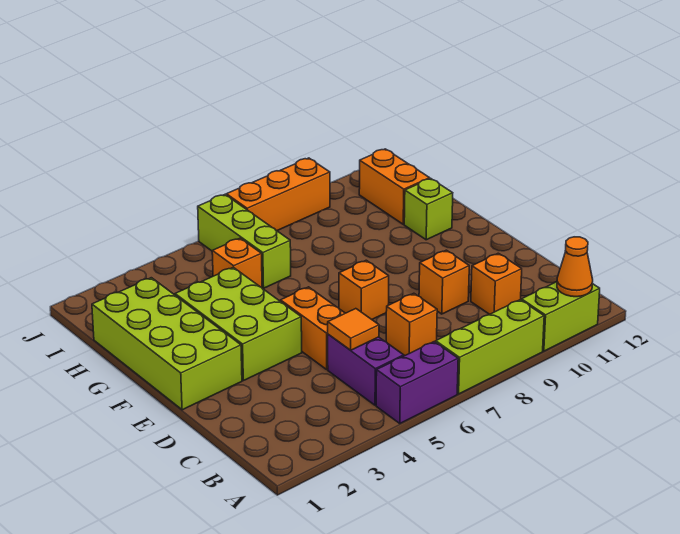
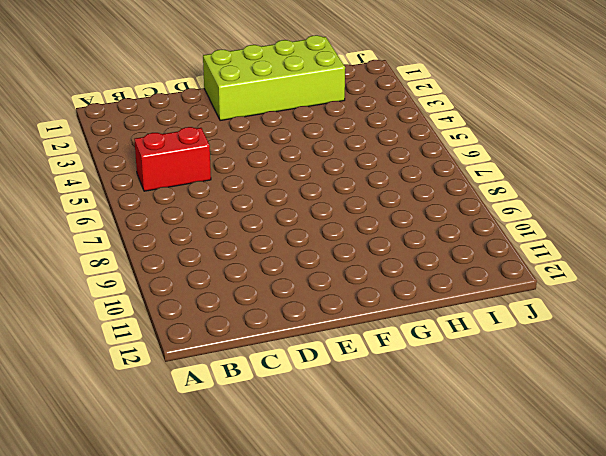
red 1x2 brick [134,127,211,191] -> purple 1x2 brick [328,334,404,405]
none -> purple 1x2 brick [376,342,458,424]
none -> lime 1x3 brick [436,300,544,394]
none -> lime 1x2 brick [521,282,600,351]

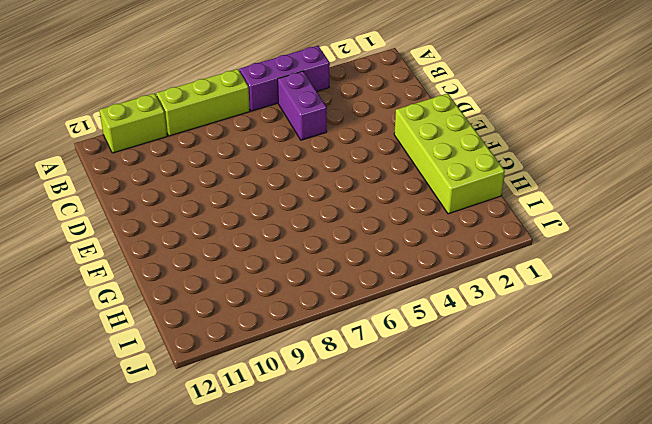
purple 1x3 brick [239,46,330,111] -> purple 1x2 brick [376,342,458,424]
none -> orange 1x1 brick [386,293,437,356]
none -> orange 1x1 brick [471,253,522,314]
none -> orange 1x2 brick [281,287,345,369]

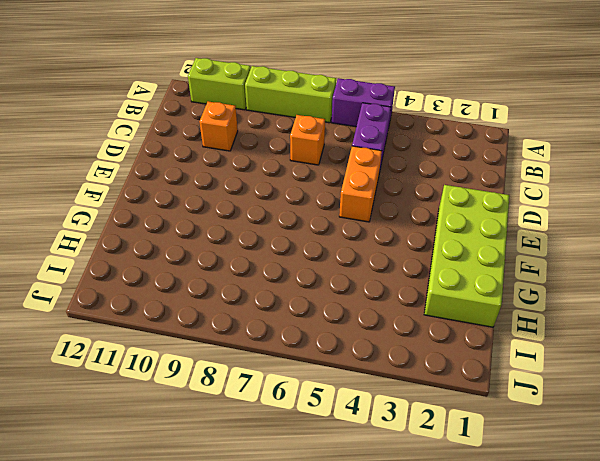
none -> orange 1x1 brick [419,250,469,314]
none -> lime 2x3 brick [175,267,302,381]
none -> orange 1x1 brick [339,260,389,319]

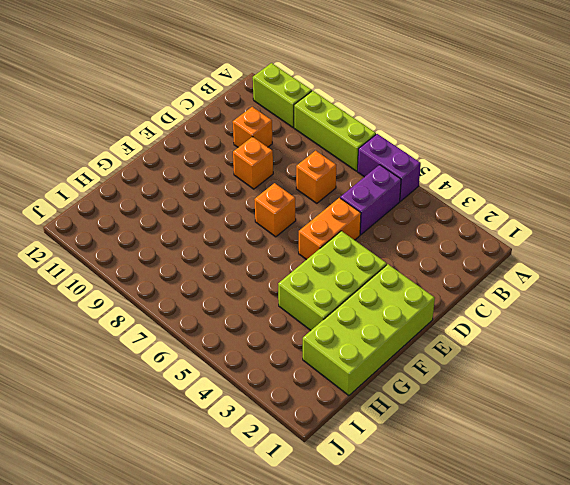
none -> lime 1x1 brick [404,179,453,240]
none -> orange 1x1 brick [212,238,262,288]
none -> lime 1x3 brick [198,195,291,288]

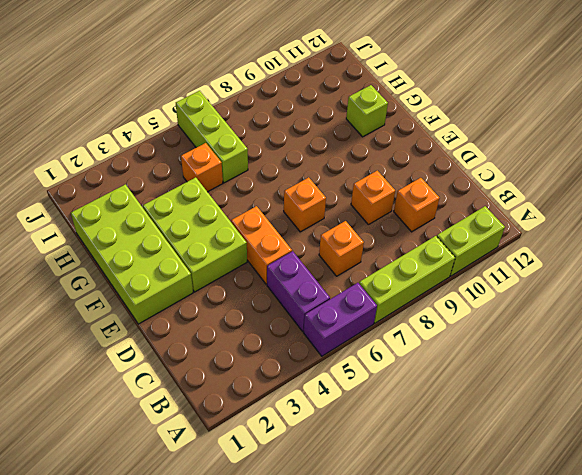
none -> orange 1x2 brick [359,149,430,224]
none -> orange 1x3 brick [226,158,330,231]
none -> orange 1x1 cone [557,237,593,297]

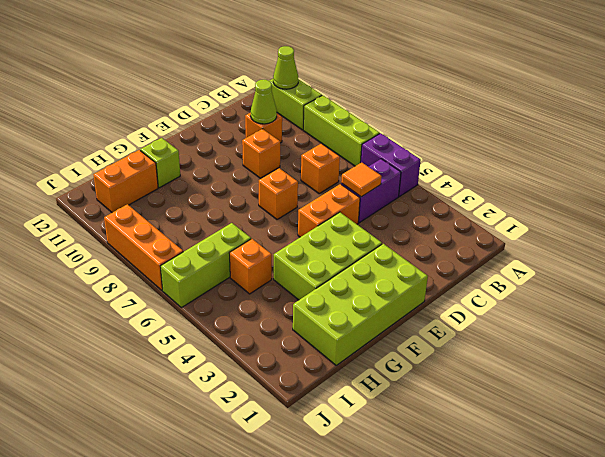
lime 1x1 cone [273,46,298,89] -> orange 1x1 cone [557,237,593,297]
lime 1x1 cone [251,80,277,124] -> none

